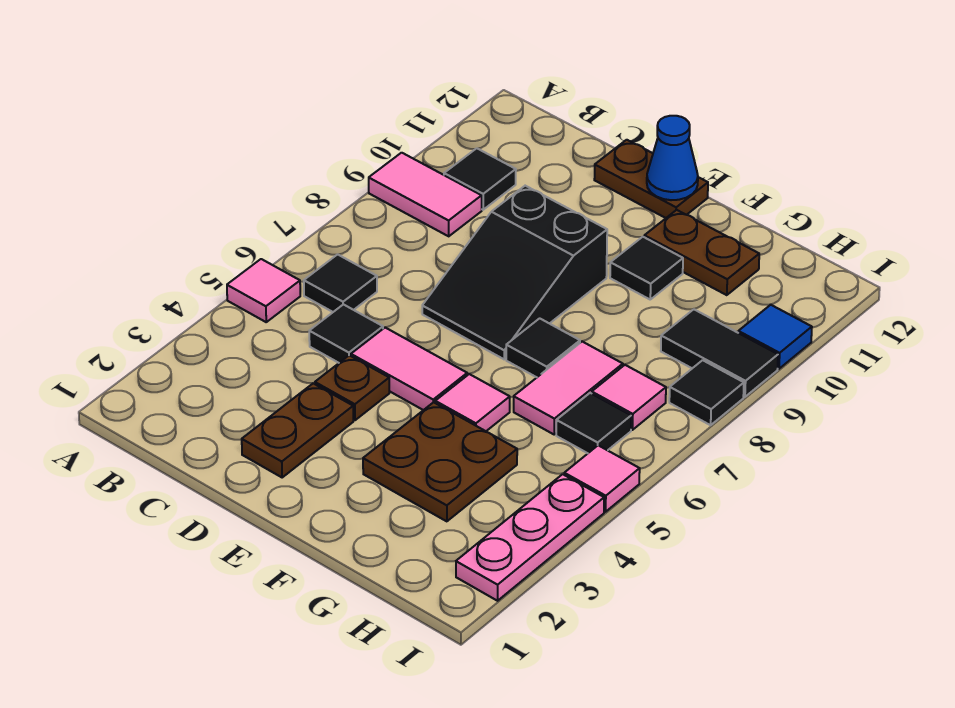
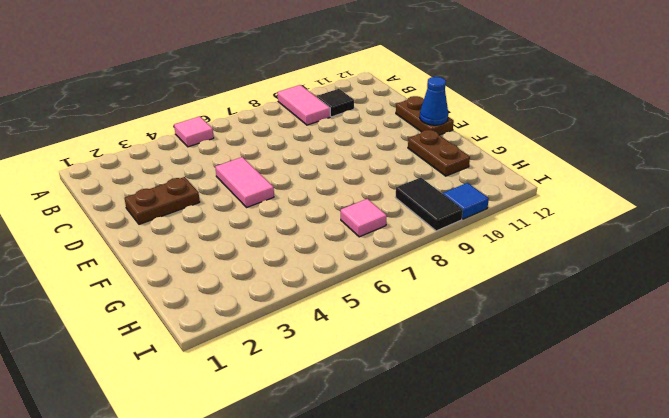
none -> black 1x1 tile [304,254,377,312]
none -> black 1x1 tile [309,305,383,363]
none -> brown 1x1 plate [315,355,389,420]

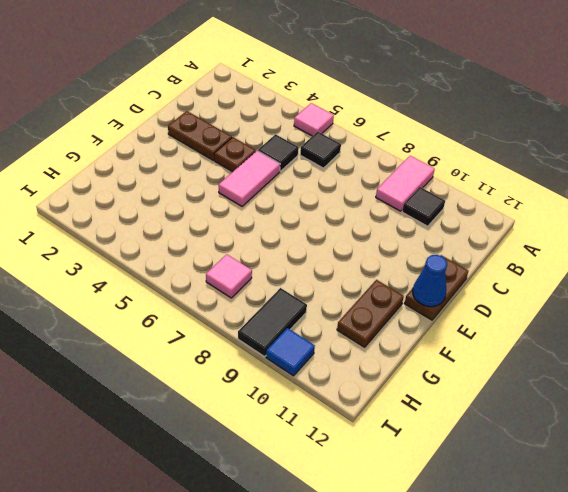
none -> black 2x3 slope [422,186,607,359]
none -> brown 2x2 plate [363,402,517,521]
none -> pink 1x1 tile [435,374,510,431]

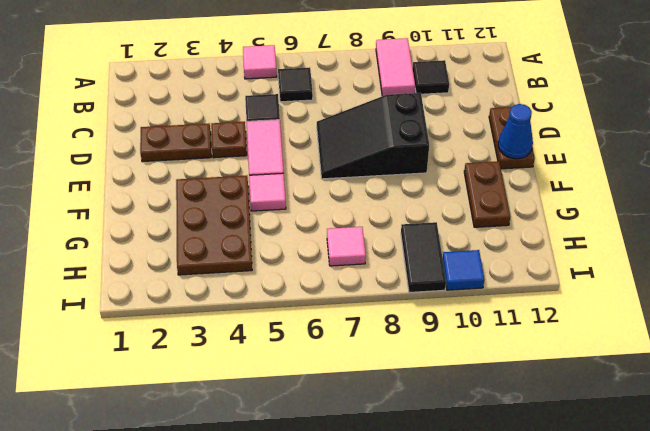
brown 2x3 plate [176,176,252,275] -> brown 2x2 plate [363,402,517,521]
none -> black 1x1 tile [506,318,580,377]
none -> black 1x1 tile [610,237,683,299]
none -> pink 1x2 tile [514,342,623,434]

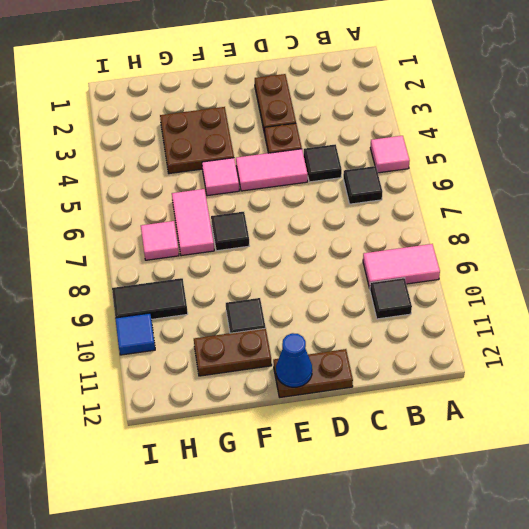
none -> black 2x3 slope [422,186,607,359]
none -> black 1x1 tile [556,393,631,453]
none -> pink 1x3 plate [456,474,604,601]

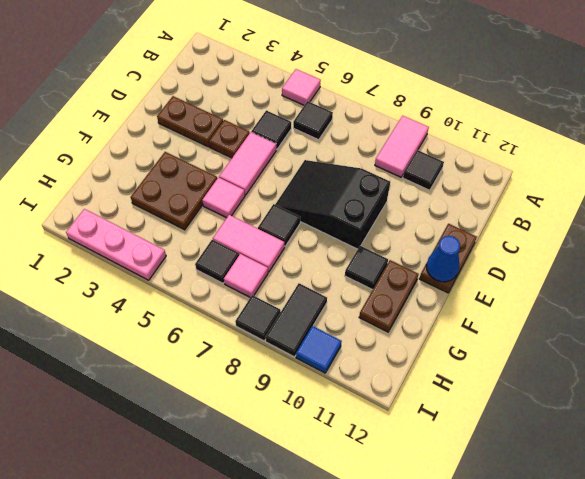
none -> pink 1x1 tile [564,445,640,512]

